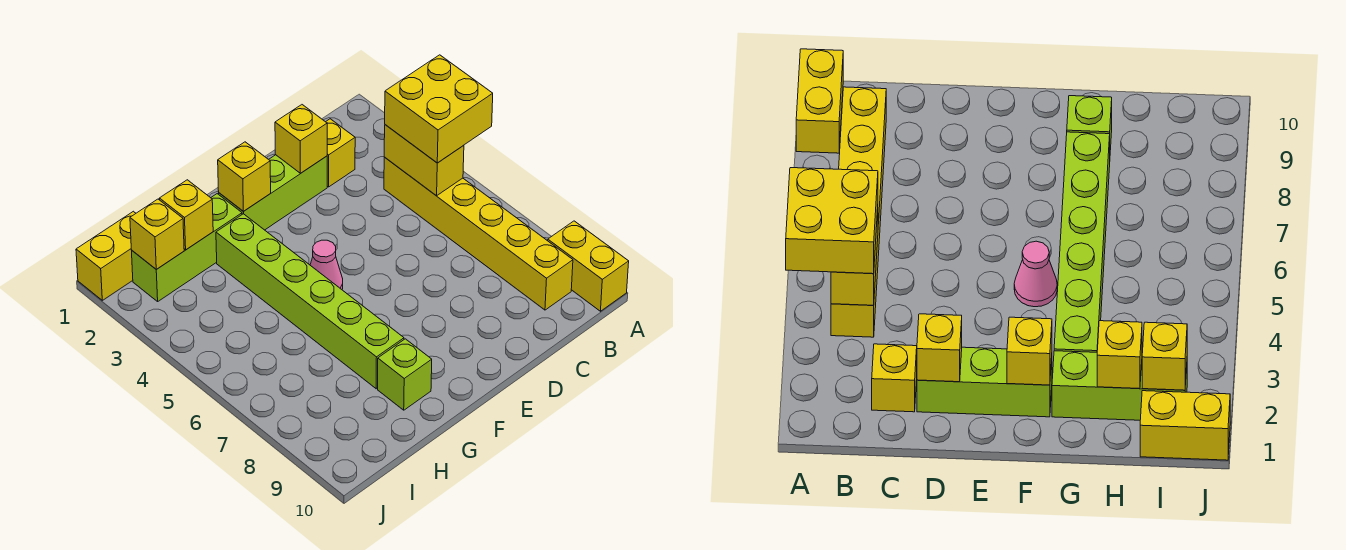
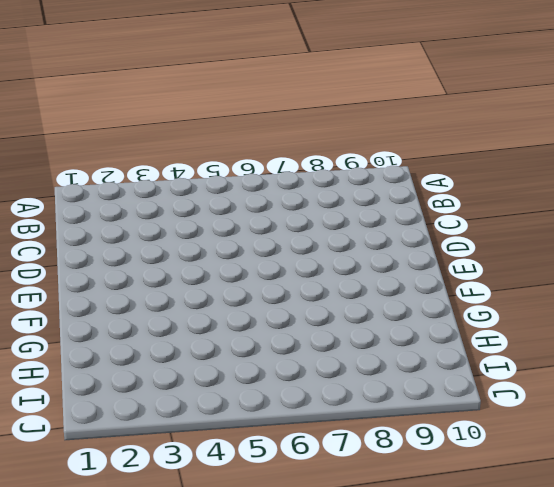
none -> yellow 1x2 brick [548,221,629,311]
none -> yellow 1x6 brick [384,157,573,310]
none -> yellow 1x1 brick [326,119,355,187]

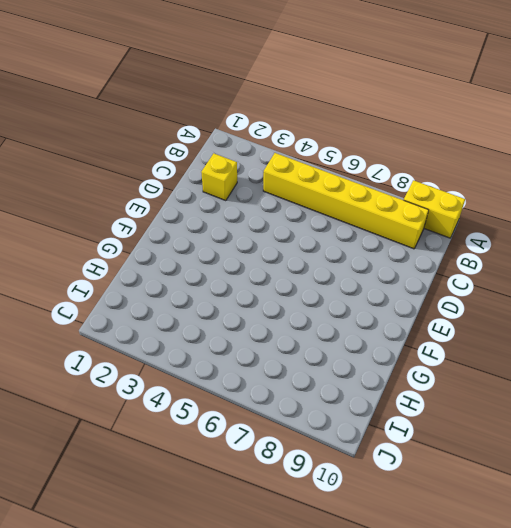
none -> lime 1x3 brick [219,155,327,230]
none -> pink 1x1 cone [310,240,343,289]
none -> lime 1x3 brick [132,194,242,301]

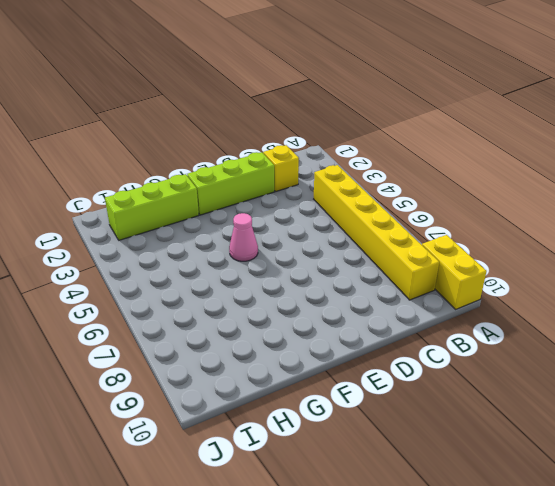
none -> lime 1x6 brick [216,214,404,389]
none -> lime 1x1 brick [378,339,432,410]
none -> yellow 1x2 brick [76,211,136,300]

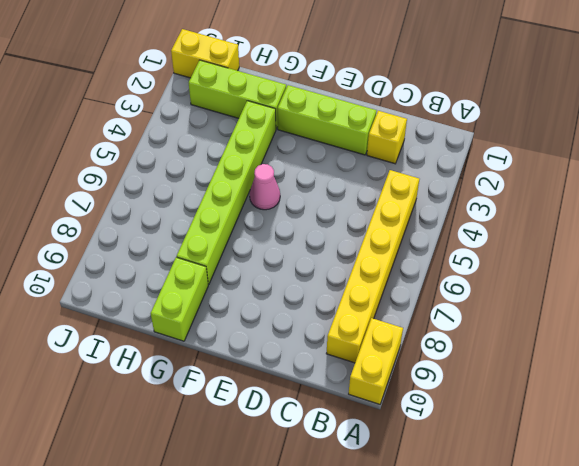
lime 1x2 brick [151,257,208,341] -> lime 1x1 brick [378,339,432,410]
none -> yellow 1x2 brick [384,125,464,196]
none -> yellow 1x1 brick [275,105,327,173]
none -> yellow 1x1 brick [218,142,271,211]

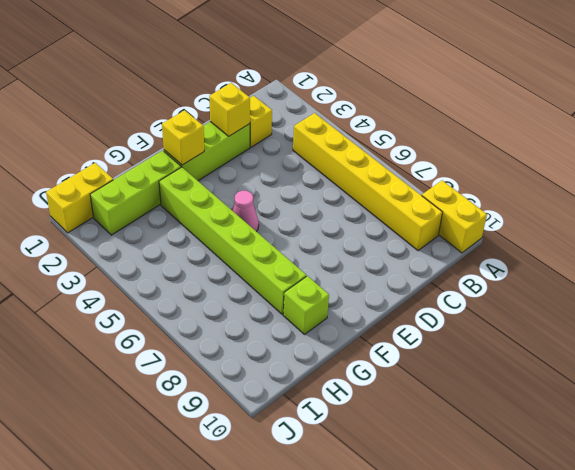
none -> yellow 1x2 brick [384,125,464,196]
none -> yellow 1x1 brick [159,180,213,250]
none -> yellow 1x1 brick [130,199,184,269]

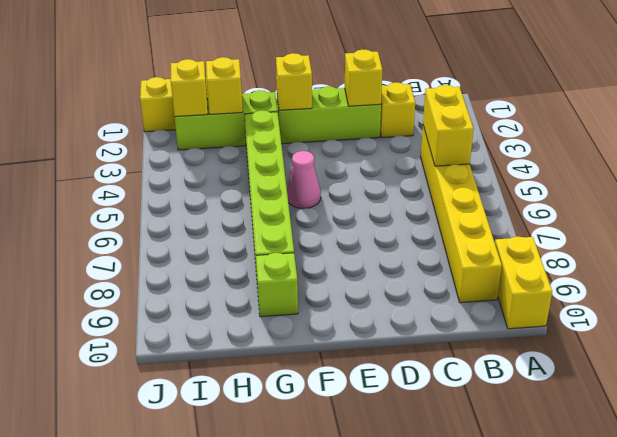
none -> yellow 2x2 brick [385,55,493,163]

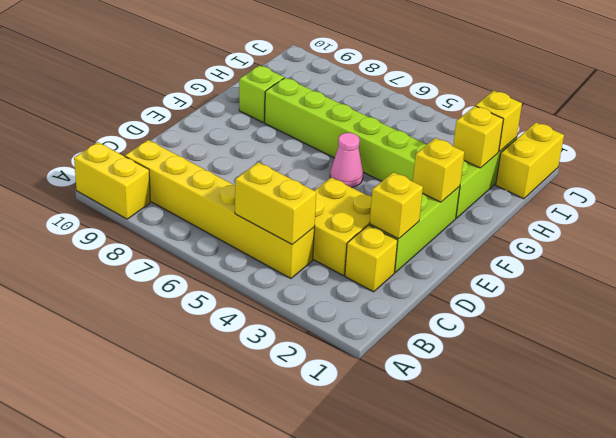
yellow 2x2 brick [313,178,372,275] -> yellow 2x2 brick moved to [385,55,493,163]

